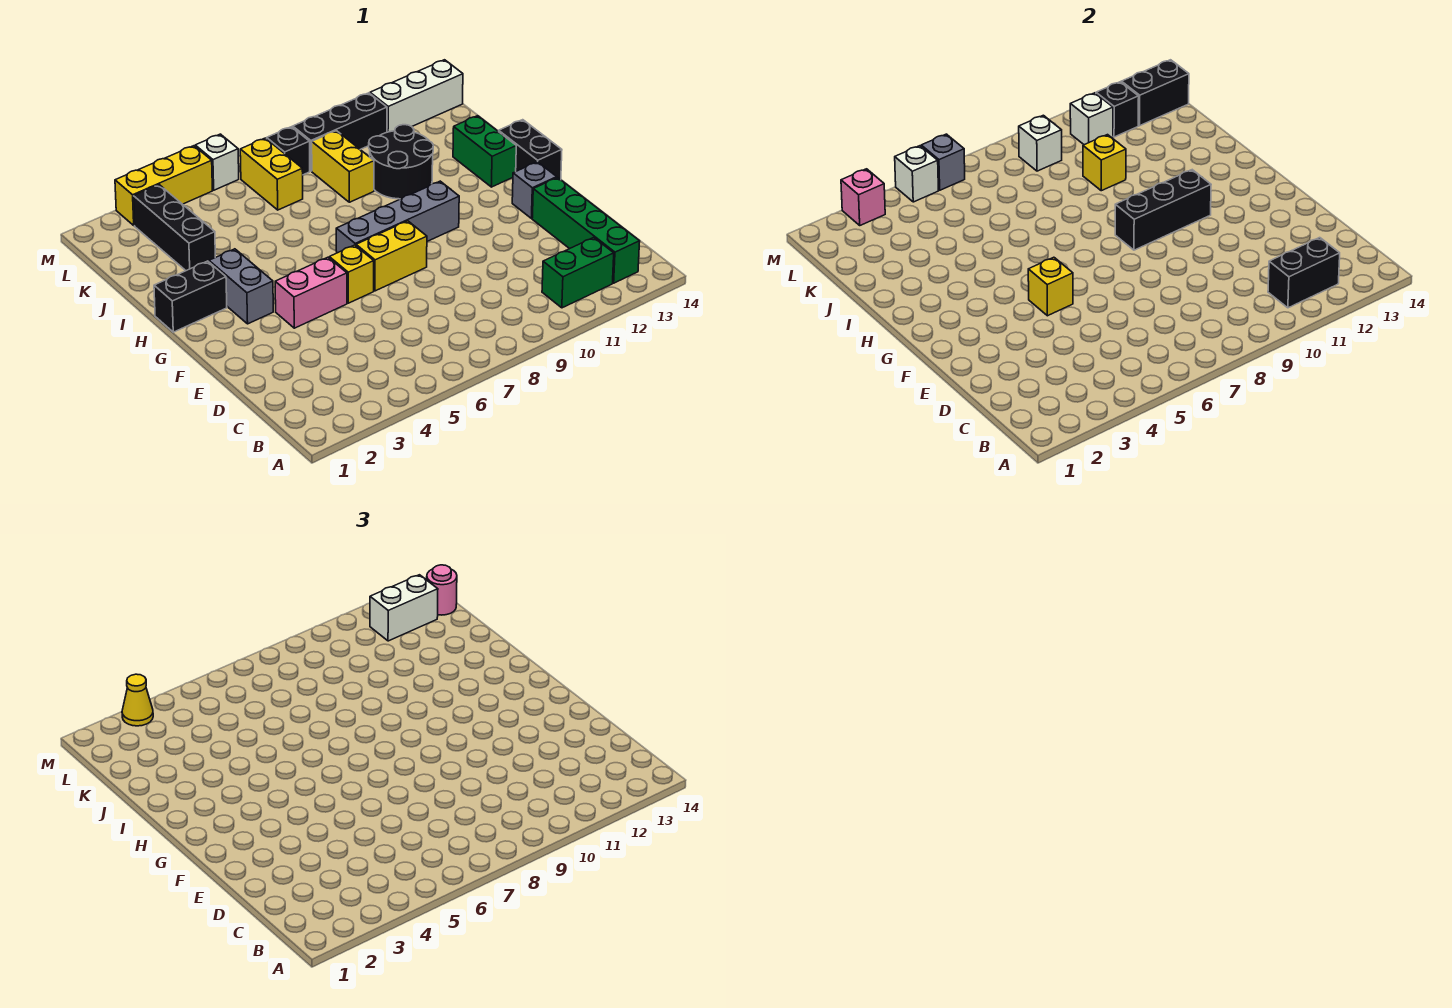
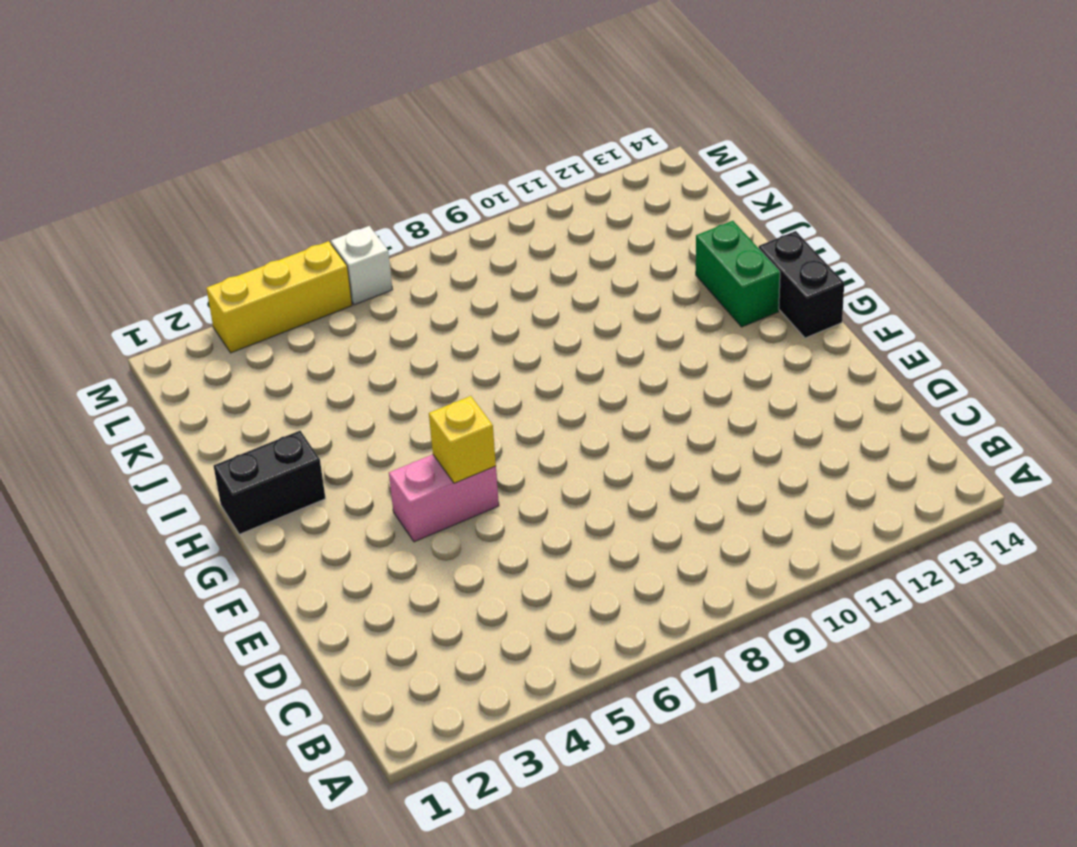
none -> green 1x2 brick [542,238,614,308]
none -> green 1x4 brick [532,178,640,283]
none -> yellow 1x1 brick [329,245,374,303]
none -> yellow 1x2 brick [356,221,427,291]

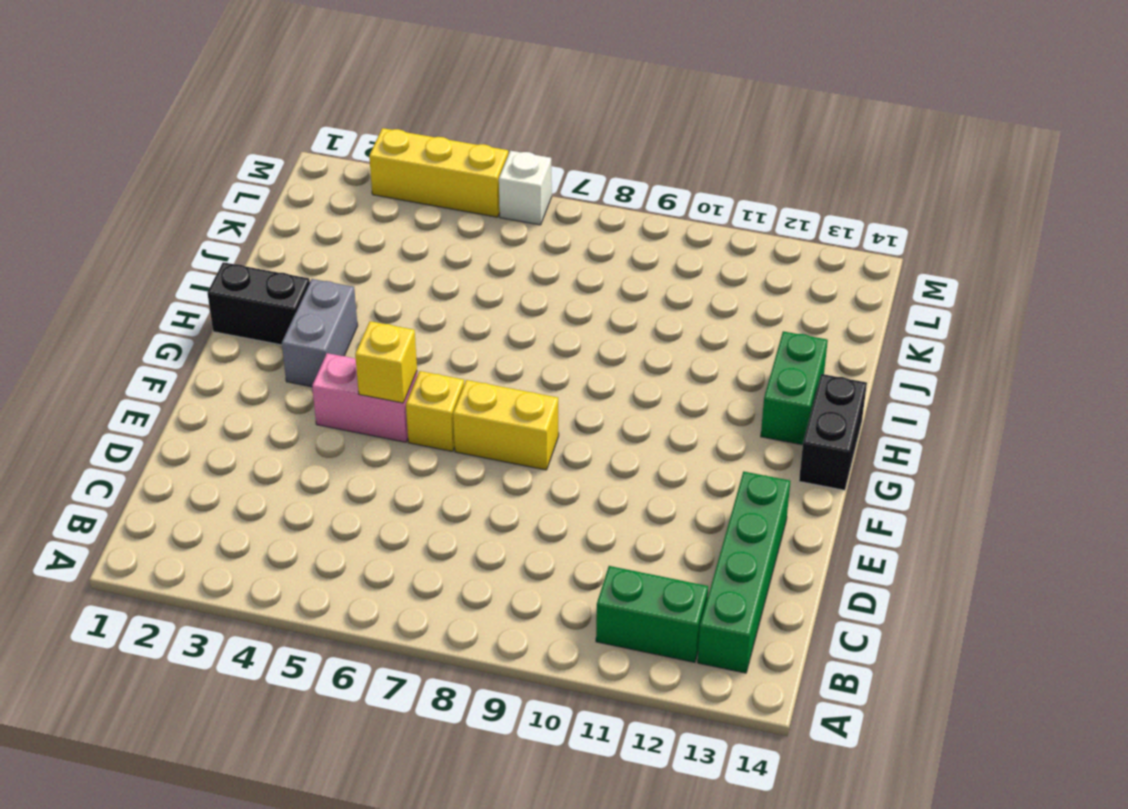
none -> grey 1x1 brick [512,162,557,219]
none -> grey 1x4 brick [336,181,459,253]
none -> black 2x2 round brick [369,125,433,199]
none -> black 1x3 brick [134,185,215,271]

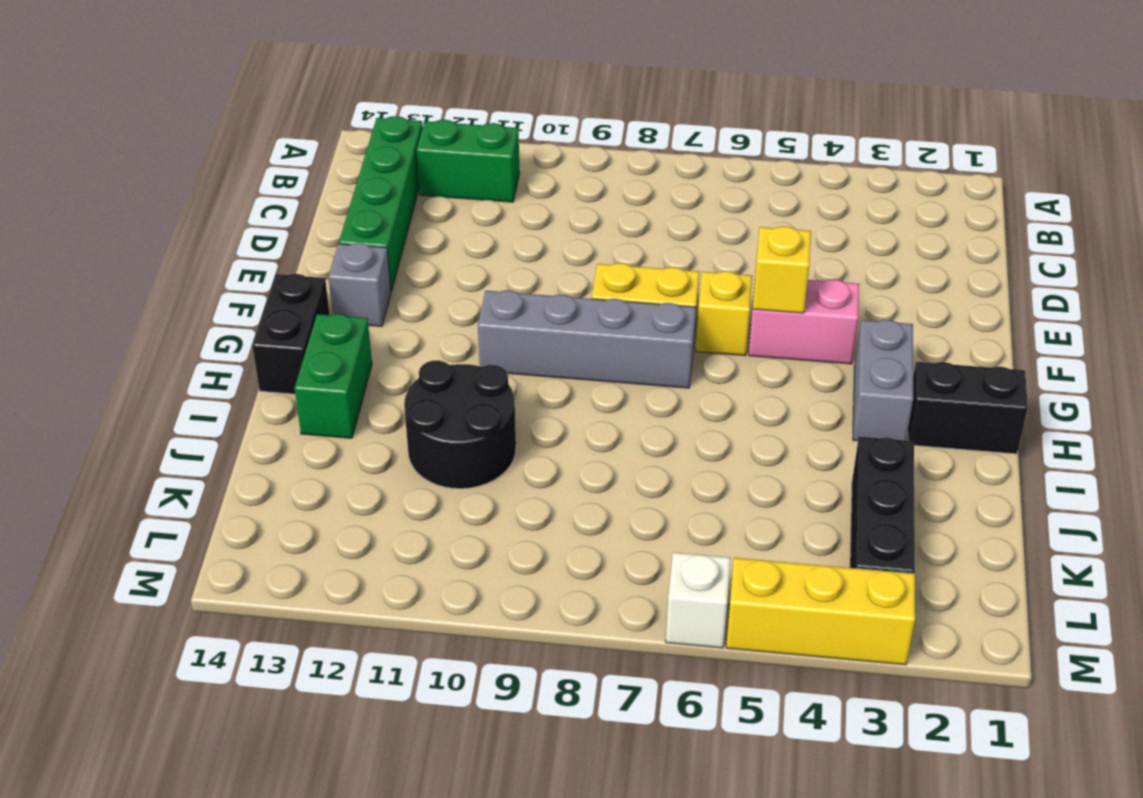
none -> yellow 1x2 brick [312,131,374,202]
none -> yellow 1x2 brick [240,138,303,210]
none -> black 1x1 brick [267,127,310,175]
none -> black 1x3 brick [293,93,387,171]

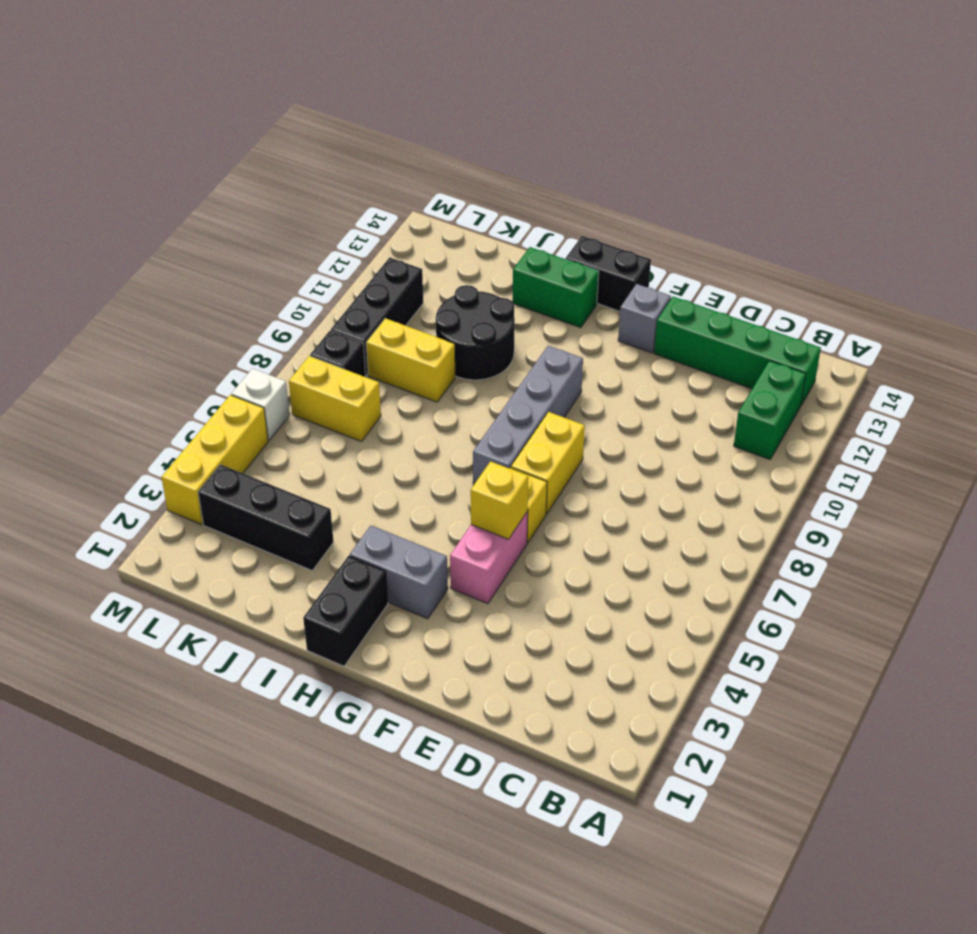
none -> white 1x3 brick [370,60,463,132]
none -> black 1x2 brick [1268,238,1340,308]
none -> black 1x3 brick [1115,170,1211,250]
none -> yellow 1x1 brick [1083,135,1126,191]

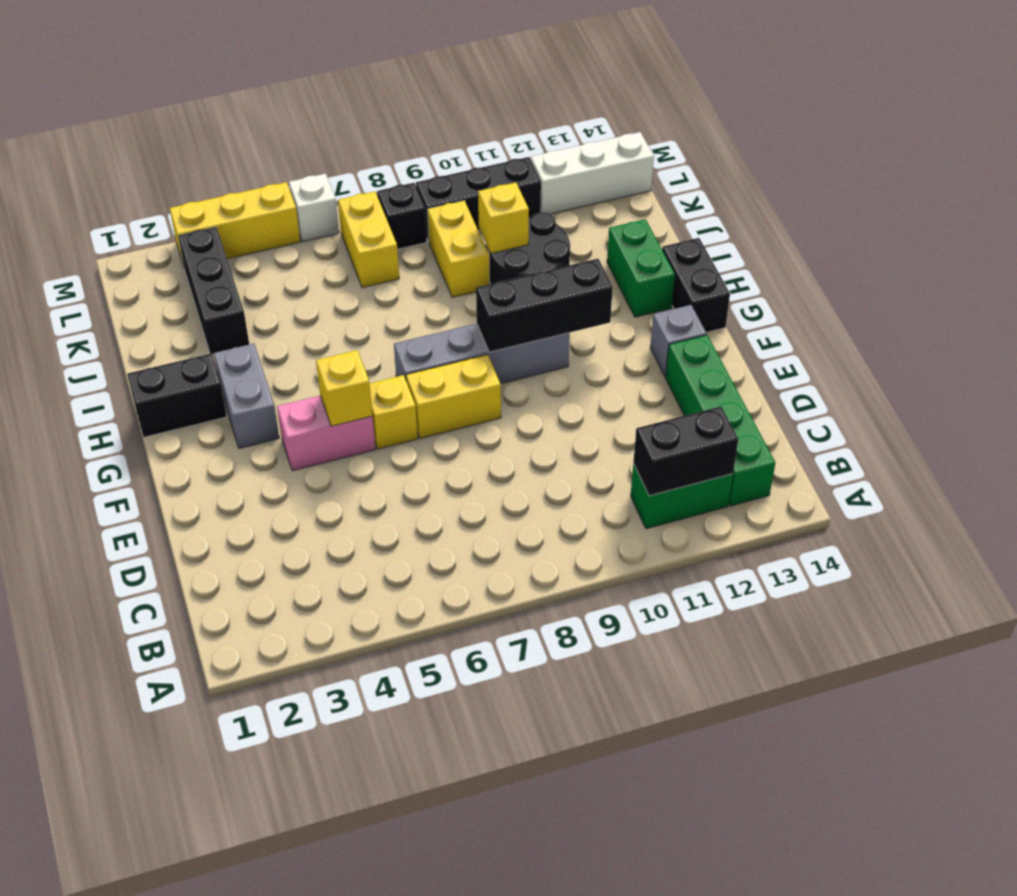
none -> white 1x1 brick [1019,115,1062,171]
none -> white 1x1 brick [1070,93,1113,145]
none -> black 1x1 brick [1096,82,1139,137]
none -> black 1x2 brick [1121,60,1189,126]

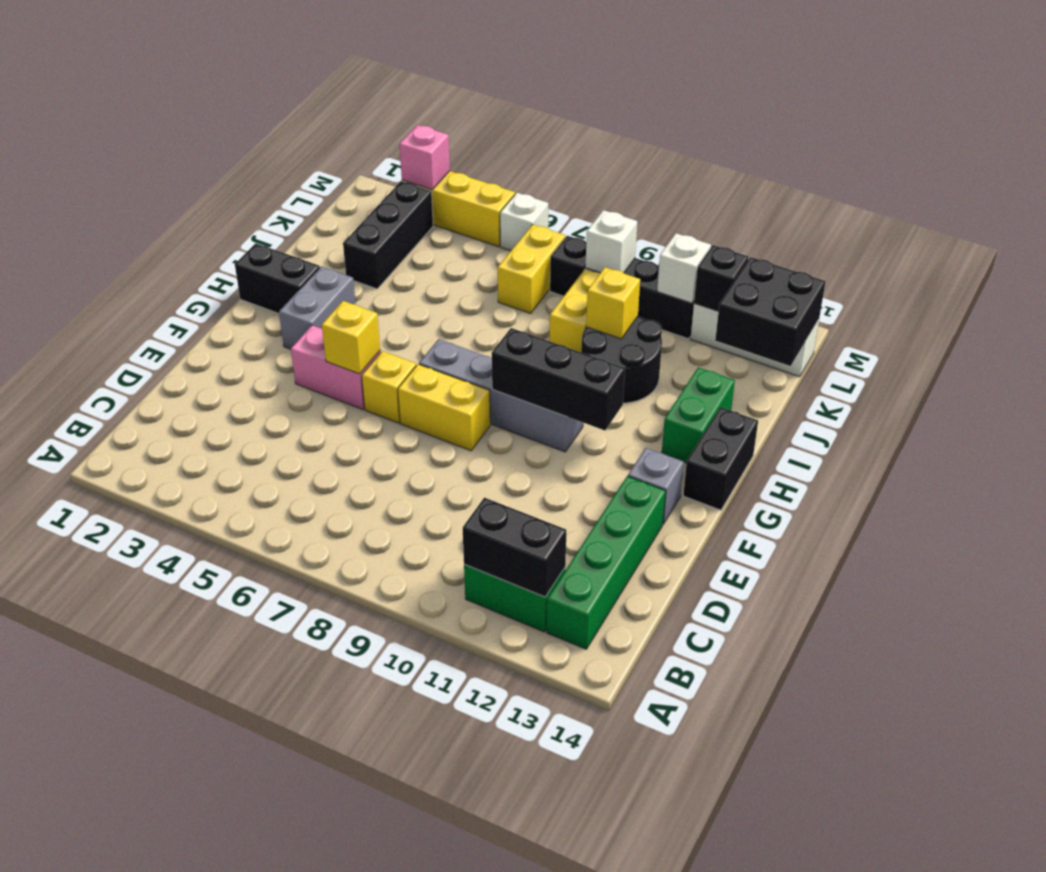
black 2x2 brick [715,257,826,366] -> black 1x2 brick [1121,60,1189,126]
none -> white 1x1 brick [895,146,938,202]
none -> grey 1x1 brick [921,134,965,190]
none -> white 1x2 brick [370,575,438,641]
none -> pink 1x1 round brick [427,565,457,615]

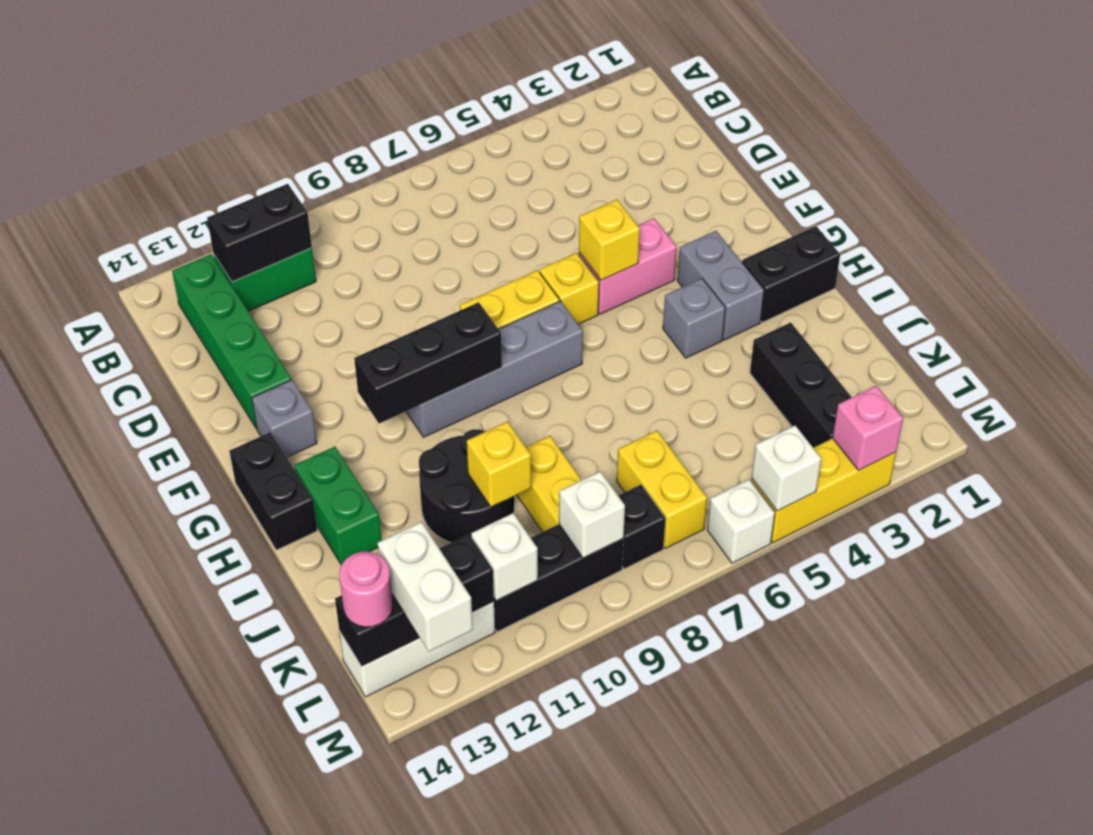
grey 1x1 brick [663,278,725,358] -> grey 1x1 brick moved to [921,134,965,190]
white 1x2 brick [377,522,473,651] -> white 1x2 brick turned to [370,575,438,641]
none -> yellow 1x1 cone [122,674,153,726]

